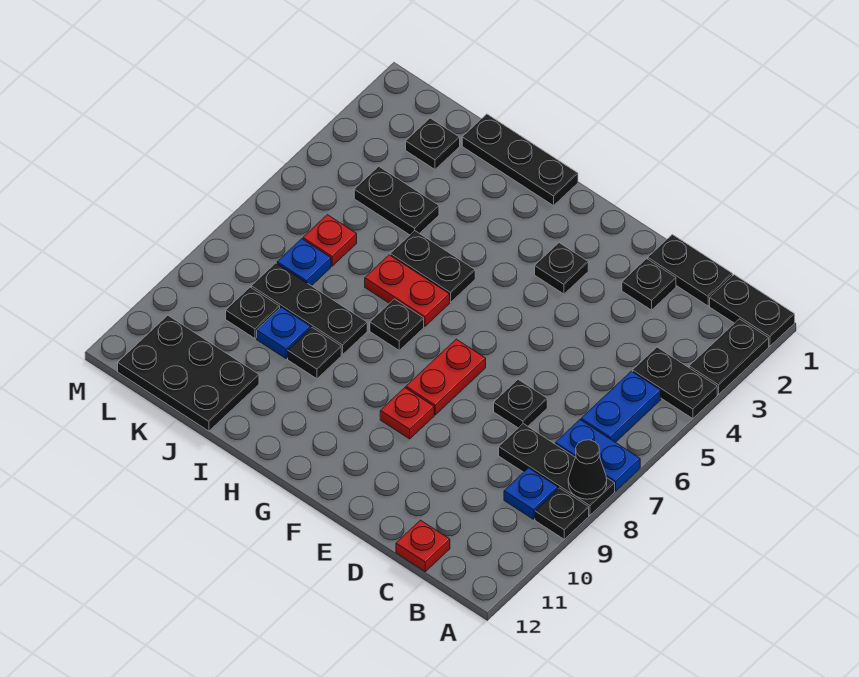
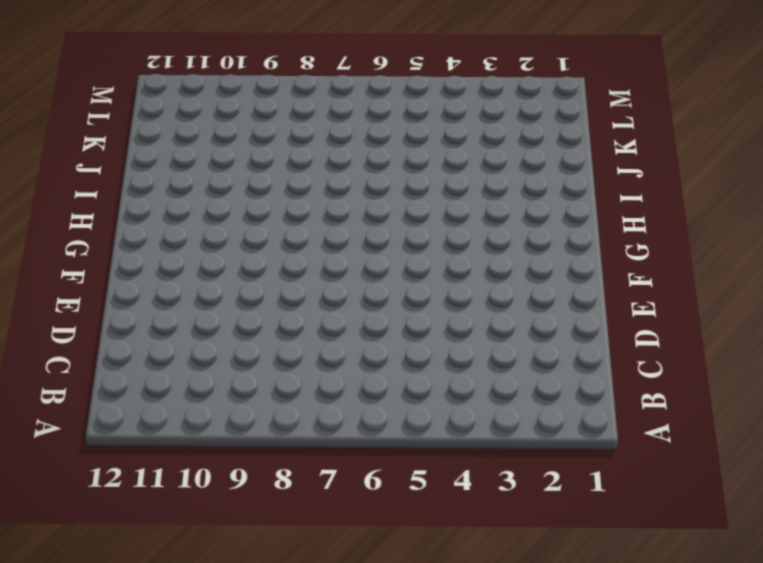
none -> black 1x2 plate [710,275,795,346]
none -> black 1x2 plate [689,319,769,394]
none -> black 1x2 plate [633,347,717,419]

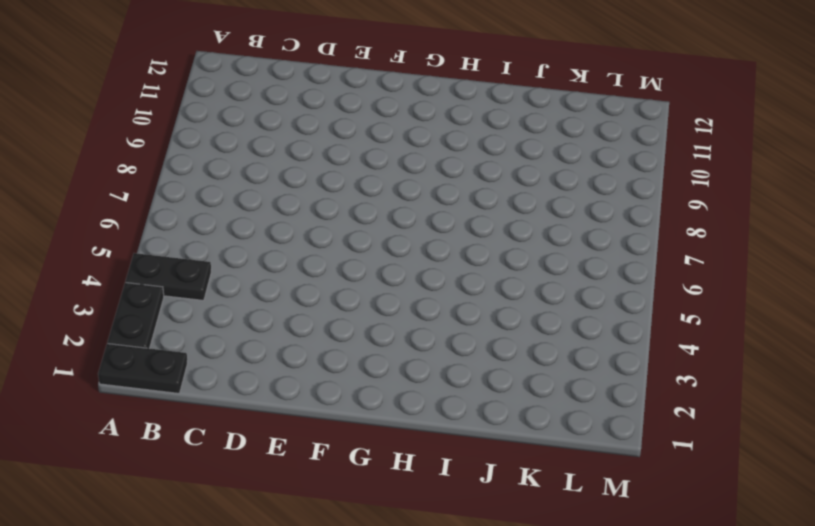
none -> blue 1x2 plate [555,420,640,491]
none -> black 1x3 plate [499,424,615,515]
none -> black 1x1 plate [535,488,589,539]

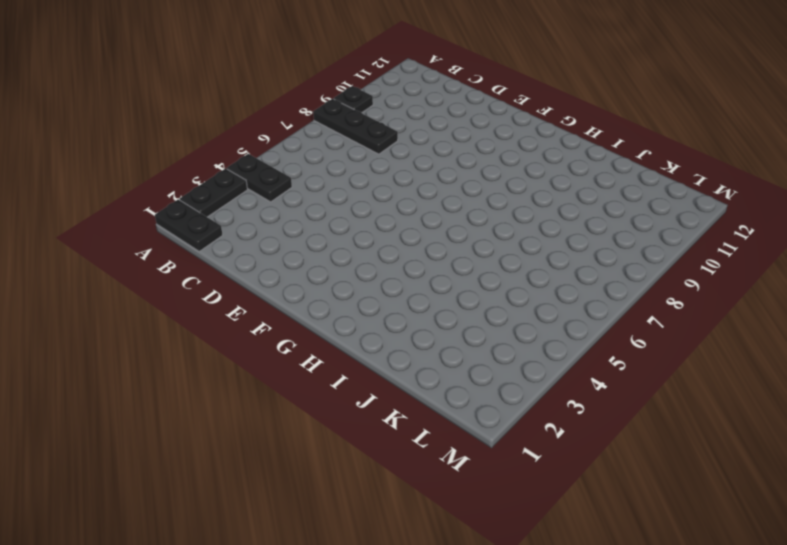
none -> blue 1x2 plate [555,420,640,491]
none -> blue 1x2 plate [581,371,661,442]
none -> blue 1x1 plate [504,468,558,519]

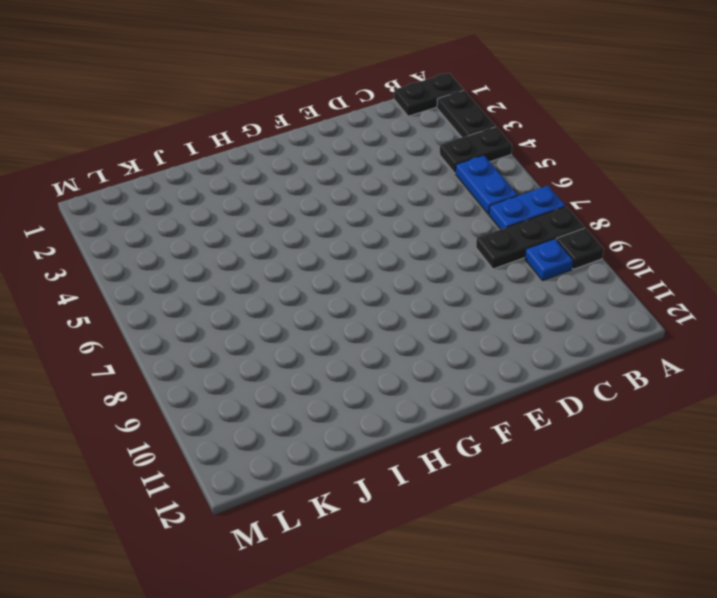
none -> black 1x2 plate [648,234,733,306]
none -> red 1x1 plate [396,520,450,572]
none -> black 1x1 plate [622,259,676,310]

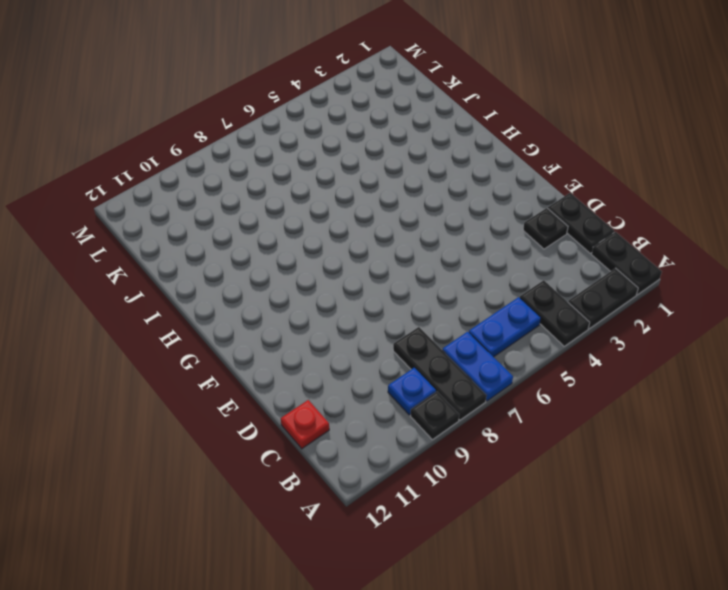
none -> black 1x1 plate [494,380,547,428]
none -> black 1x1 plate [535,243,588,294]
none -> red 1x2 plate [406,339,486,415]

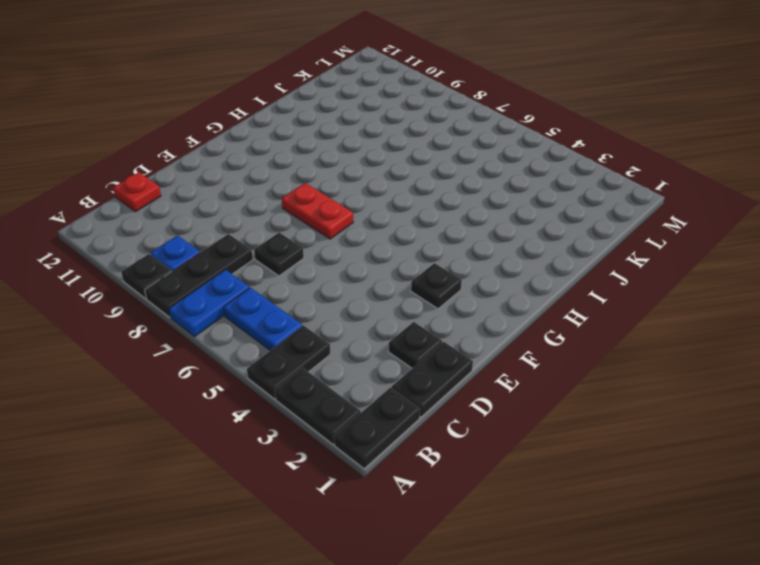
none -> red 1x1 plate [380,388,434,439]
none -> black 1x3 plate [462,114,578,206]
none -> black 1x2 plate [390,231,475,302]

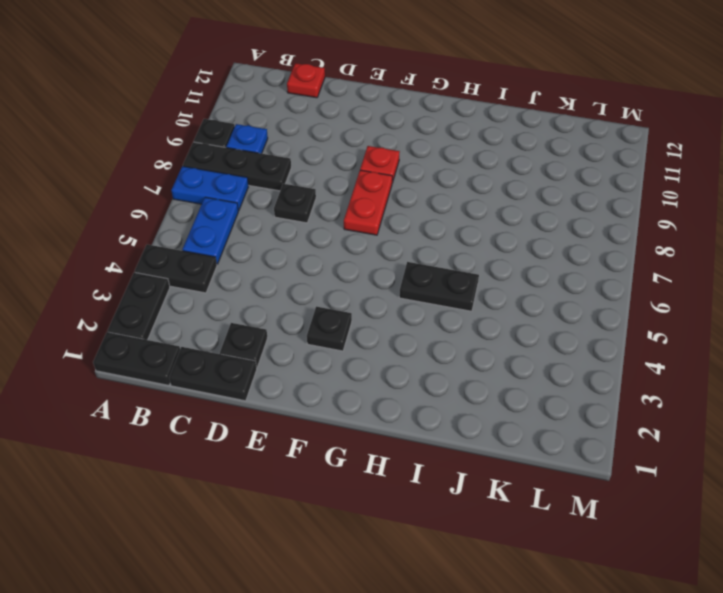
none -> black 1x3 plate [462,114,578,206]
none -> red 1x2 plate [365,255,450,326]
none -> black 1x1 plate [370,299,424,350]

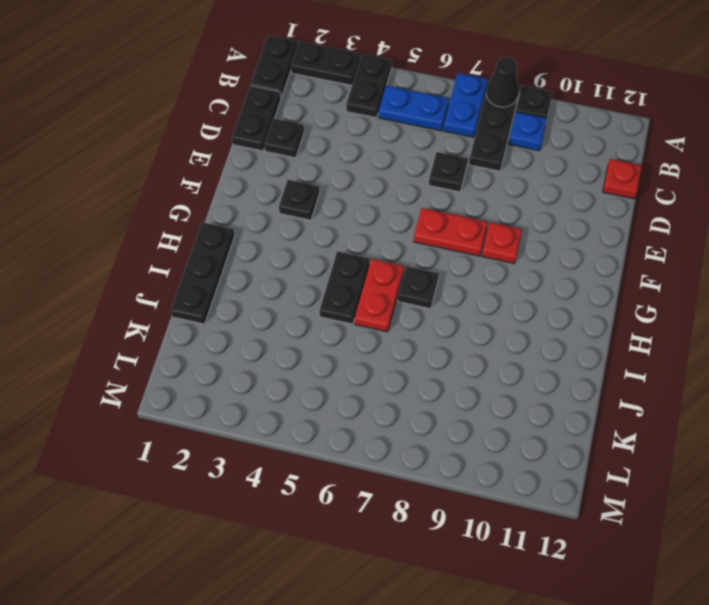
none -> black 1x3 plate [251,263,367,354]
none -> black 1x1 plate [288,327,341,379]
none -> black 1x2 plate [354,166,439,235]

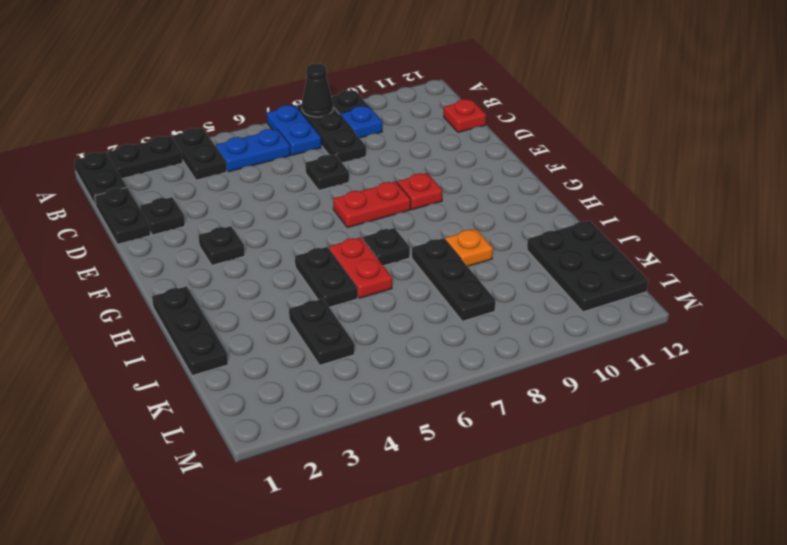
orange 1x1 plate [445,229,493,266] -> black 1x1 plate [288,327,341,379]
none -> blue 1x1 plate [257,307,311,359]
none -> black 1x1 plate [406,118,460,169]
none -> red 1x1 plate [303,215,357,266]

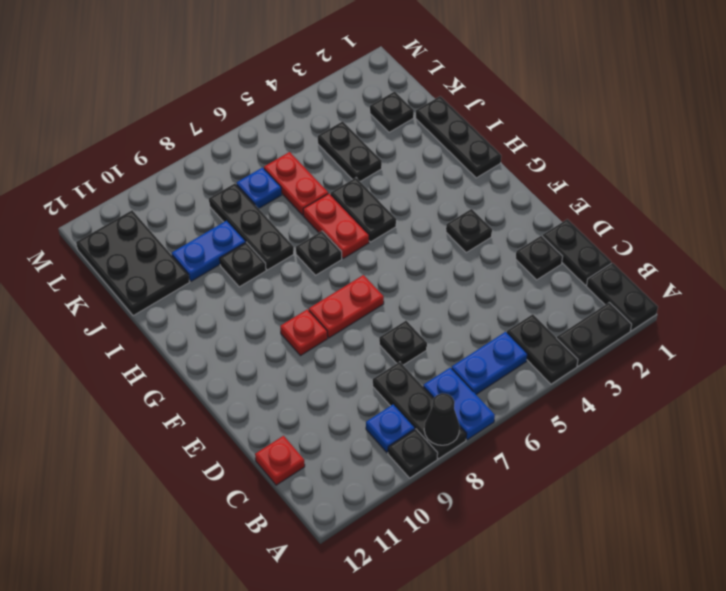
red 1x2 plate [264,152,328,215] -> red 1x1 plate [303,215,357,266]
blue 1x2 plate [172,221,246,281] -> blue 1x1 plate [257,307,311,359]
none -> black 1x1 plate [226,287,280,338]

